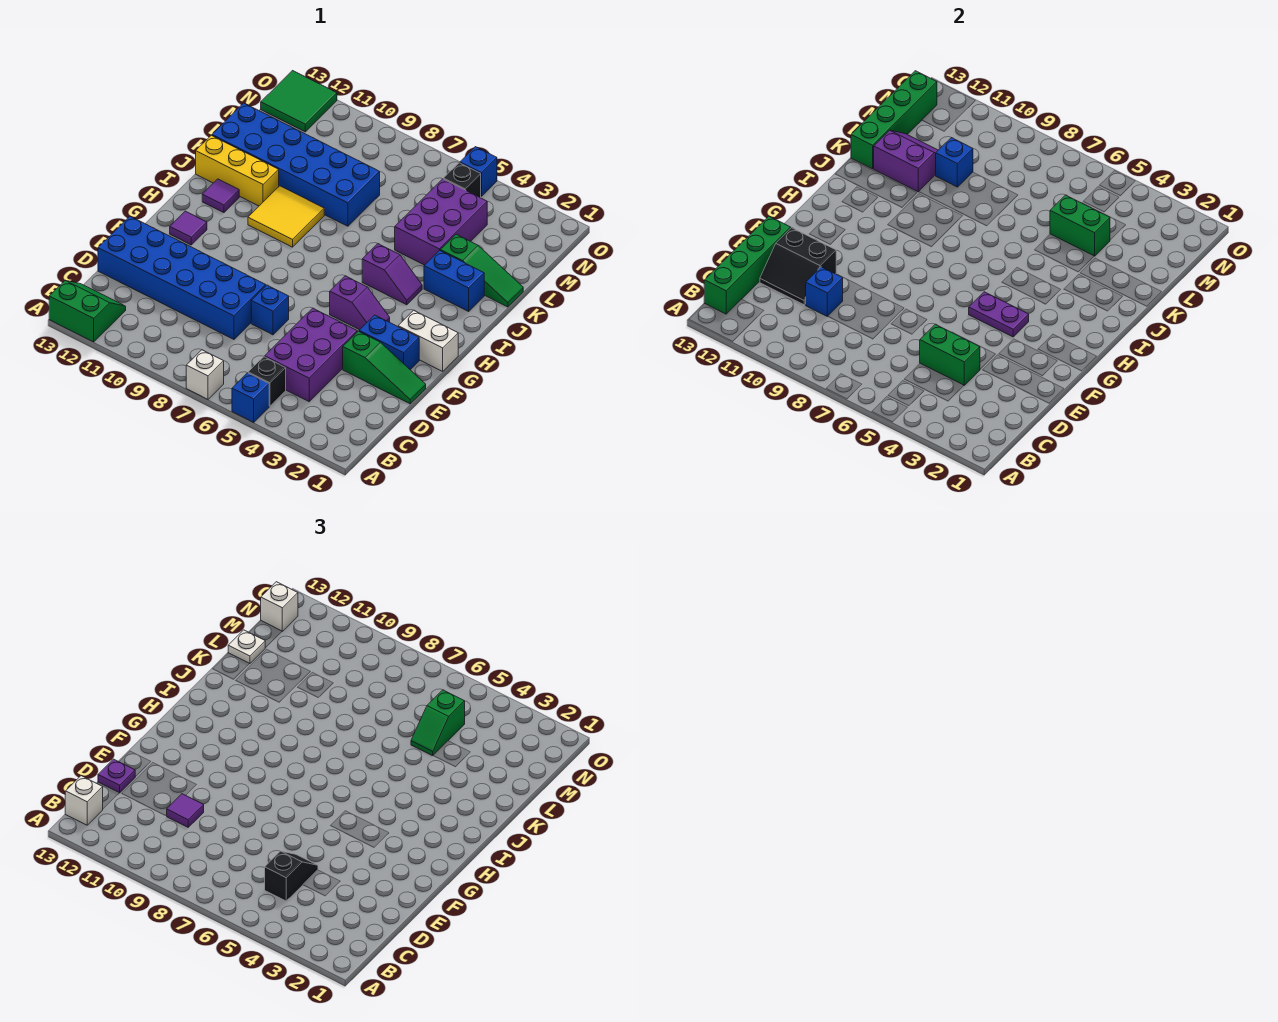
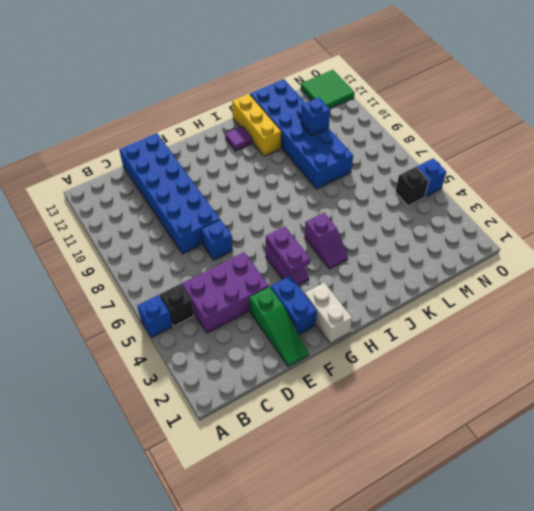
none -> white 1x1 brick [186,350,224,399]
none -> green 2x2 slope [49,280,126,342]
none -> purple 1x1 tile [170,211,207,245]
none -> yellow 2x2 tile [248,186,324,247]

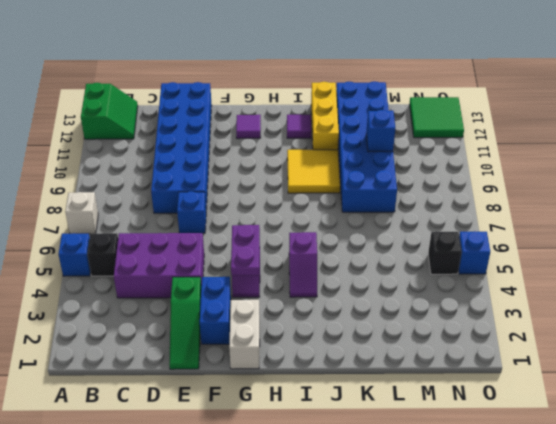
none -> blue 1x2 brick [424,250,484,311]
none -> green 1x3 slope [440,234,523,307]
none -> purple 2x3 brick [395,179,487,265]
none -> green 1x4 brick [704,216,791,314]

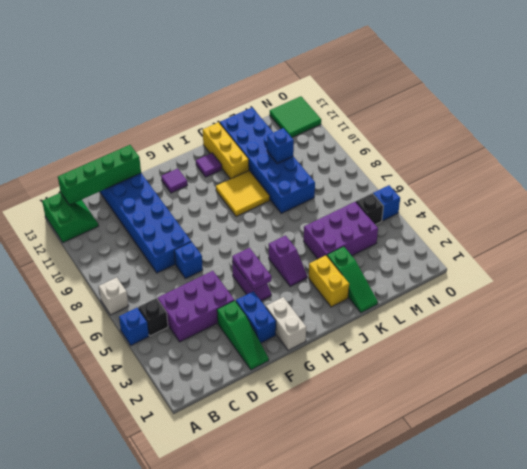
yellow 1x2 brick [309,255,349,307] -> blue 1x2 brick [424,250,484,311]
none -> green 1x2 brick [920,324,980,385]
none -> blue 1x1 brick [806,267,843,316]
none -> black 2x2 slope [760,228,836,305]
none -> purple 2x2 slope [874,130,938,192]

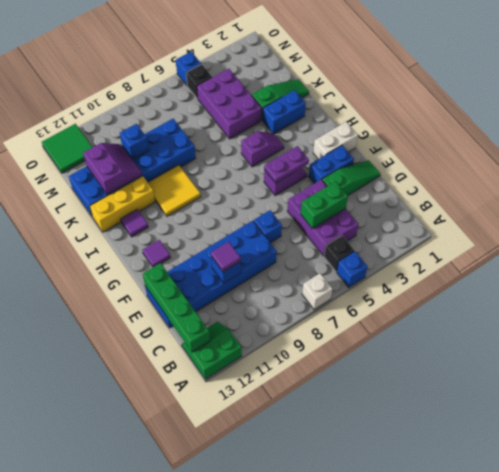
purple 2x2 slope [83,143,142,195] -> purple 2x2 slope turned to [874,130,938,192]
none -> black 2x2 slope [760,228,836,305]
none -> green 1x4 brick [851,71,937,169]
none -> green 1x2 brick [1050,195,1110,256]
none -> white 1x1 brick [65,776,103,825]

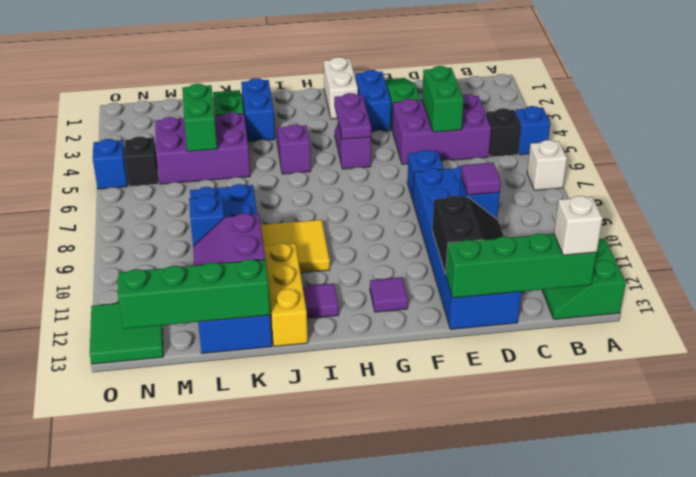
none -> black 1x2 slope [265,851,318,901]
none -> purple 1x1 plate [98,759,135,793]
none -> green 1x2 slope [411,690,465,756]
none -> white 1x1 plate [228,630,265,664]

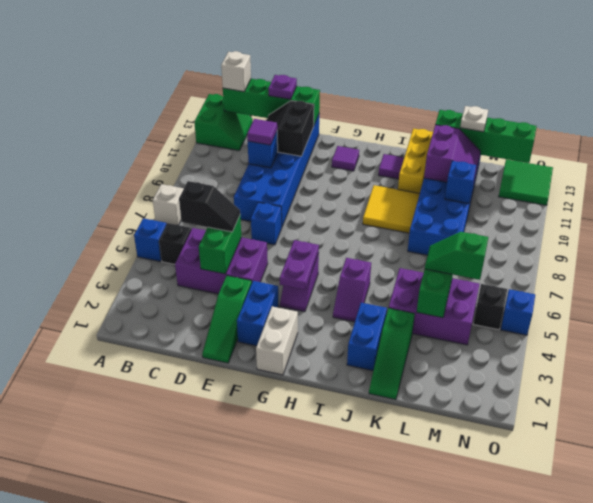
none -> white 1x1 brick [261,582,298,631]

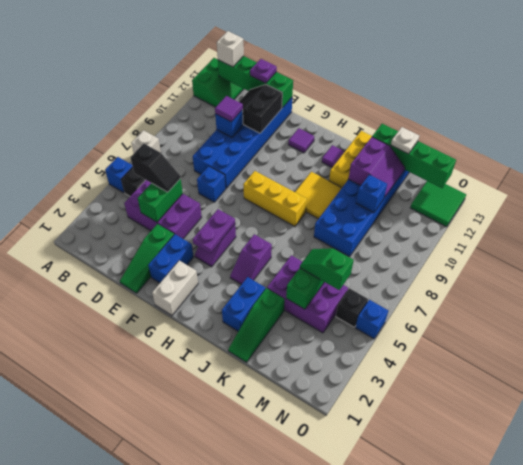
yellow 1x3 brick [243,171,307,226] -> none
none -> white 1x1 brick [261,582,298,631]

